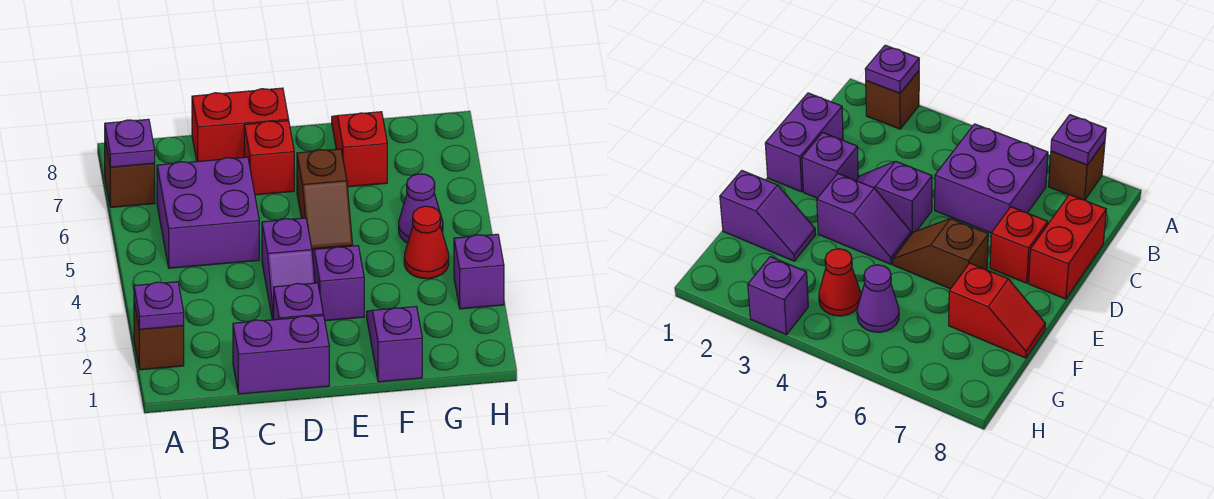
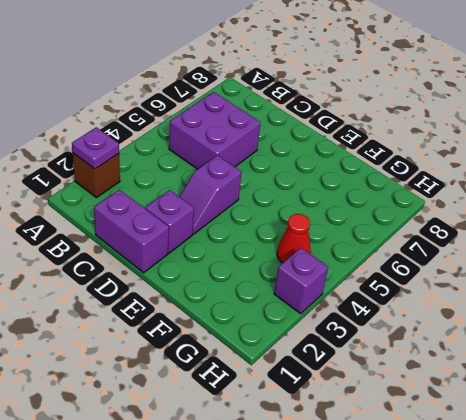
none -> brown 1x1 brick [105,141,155,207]
none -> red 1x2 brick [192,88,289,162]
none -> red 1x1 brick [244,121,294,195]

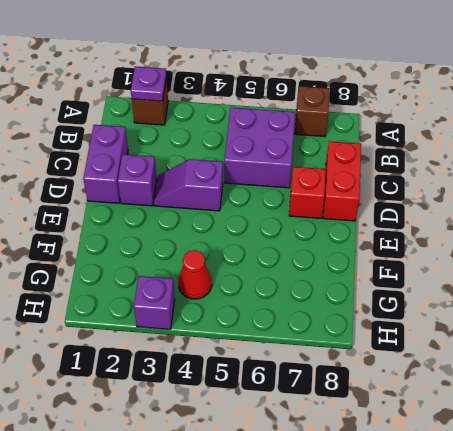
none -> purple 1x2 slope [312,246,364,321]
none -> brown 1x2 slope [297,149,353,250]
none -> purple 1x2 slope [367,307,422,382]

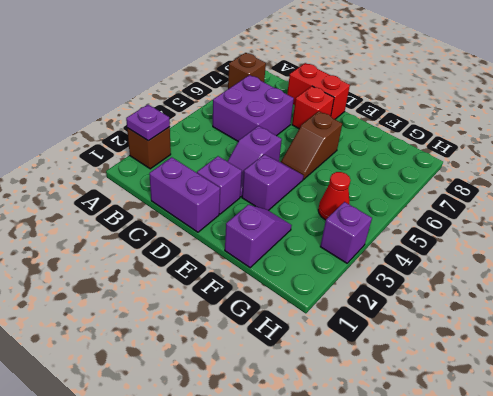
none -> red 1x2 slope [332,112,387,187]
none -> purple 1x1 cone [399,174,443,243]
none -> purple 1x1 plate [105,119,155,167]

